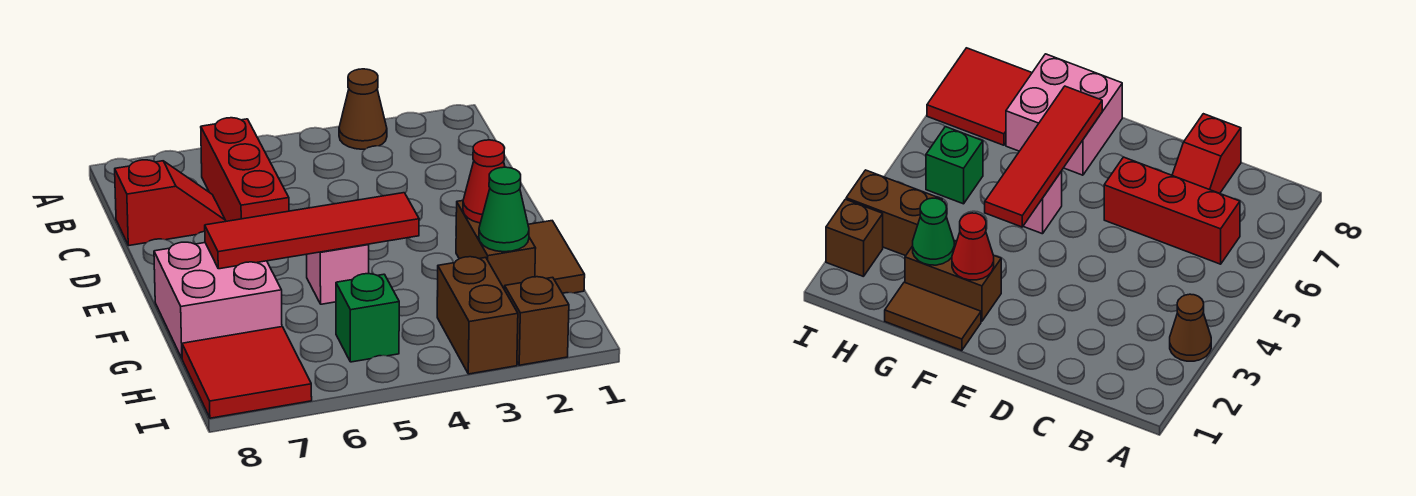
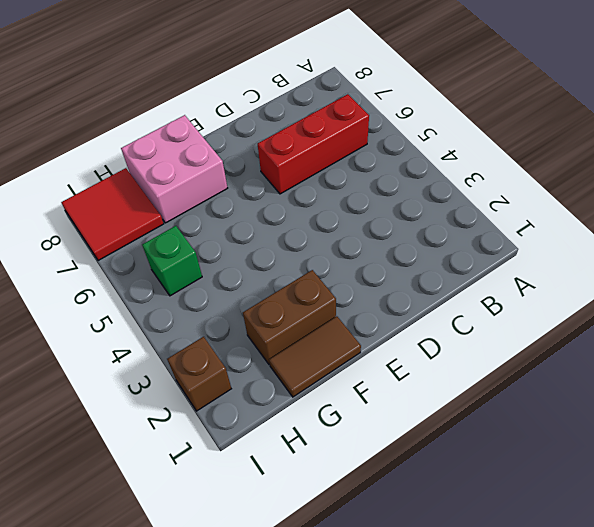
none -> brown 1x1 cone [339,69,387,149]
none -> red 1x2 slope [115,160,226,246]
none -> pink 1x1 brick [307,244,369,304]

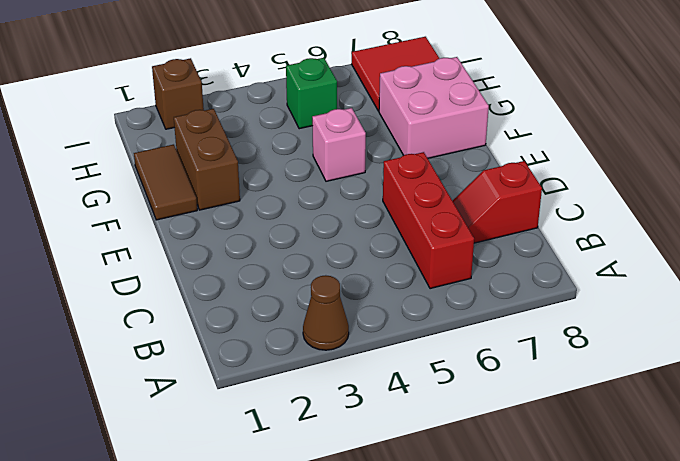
none -> brown 1x2 brick [437,257,518,374]
none -> red 1x1 cone [463,140,505,223]
none -> red 1x4 tile [205,193,419,269]

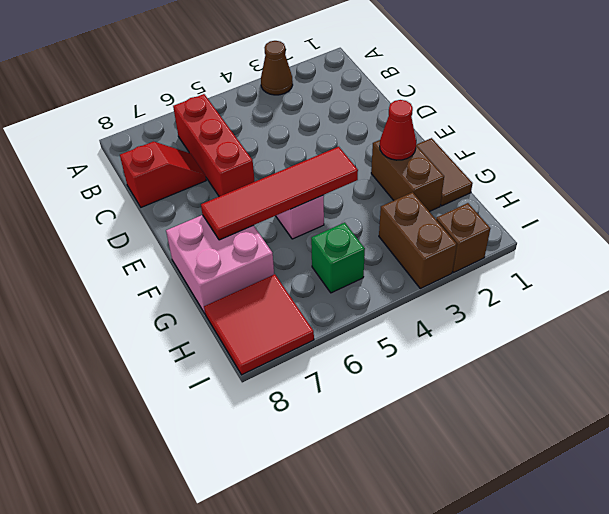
none -> green 1x1 cone [479,167,529,252]

